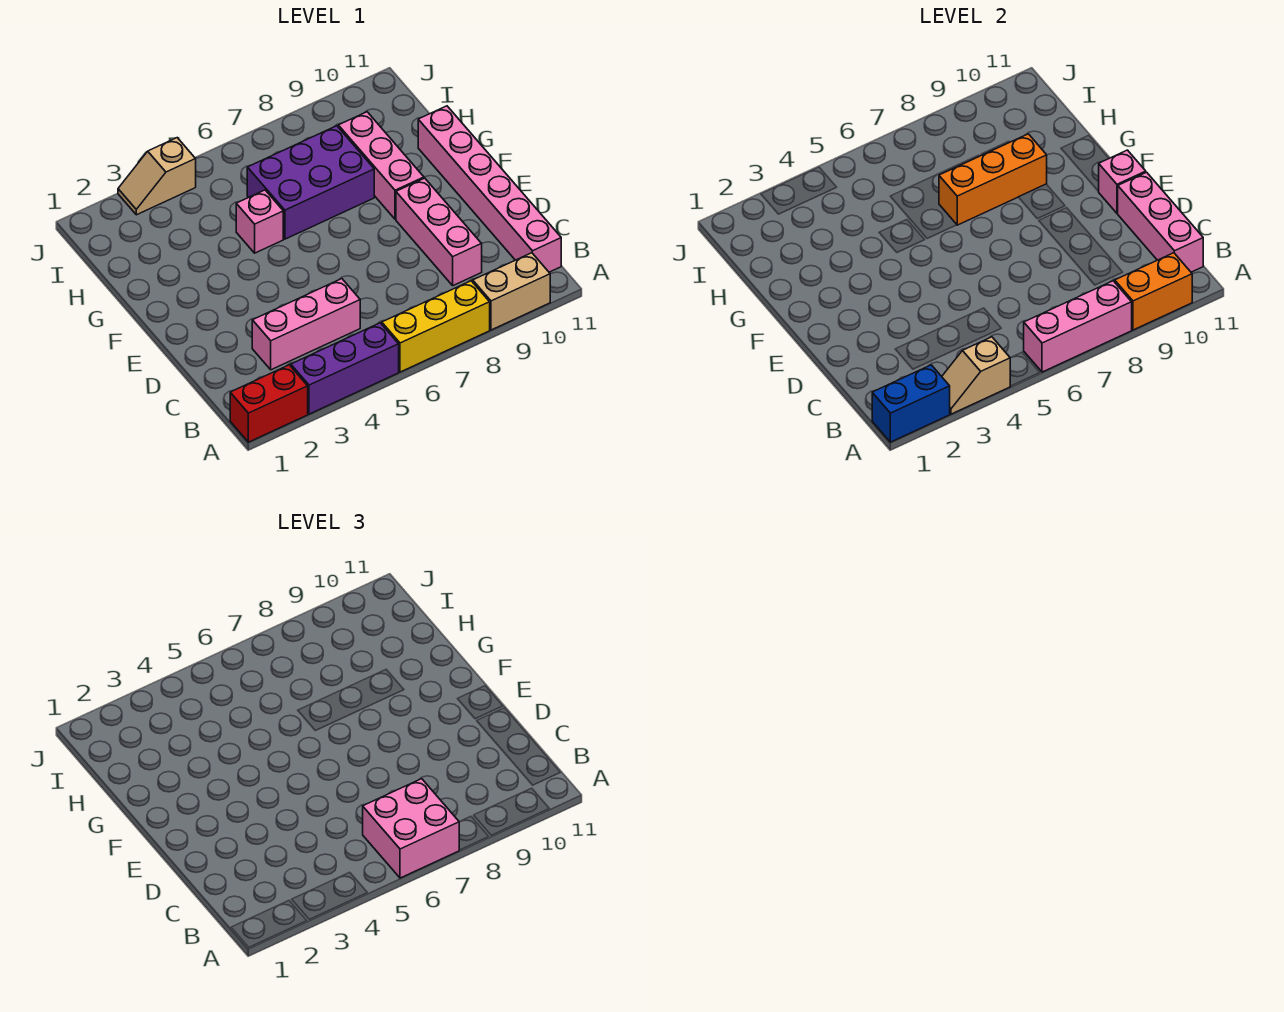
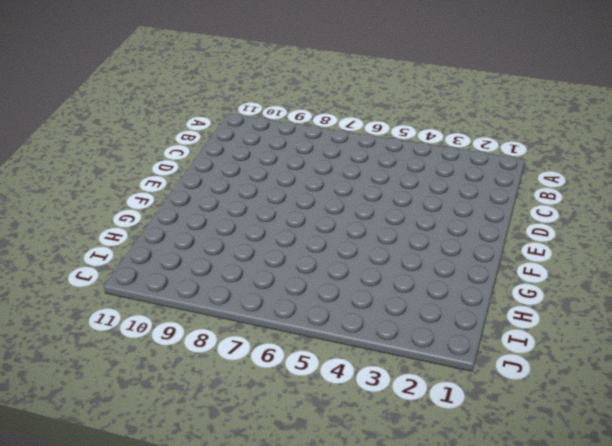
none -> red 1x2 brick [230,365,308,442]
none -> purple 1x3 brick [291,323,399,414]
none -> yellow 1x3 brick [382,281,490,372]

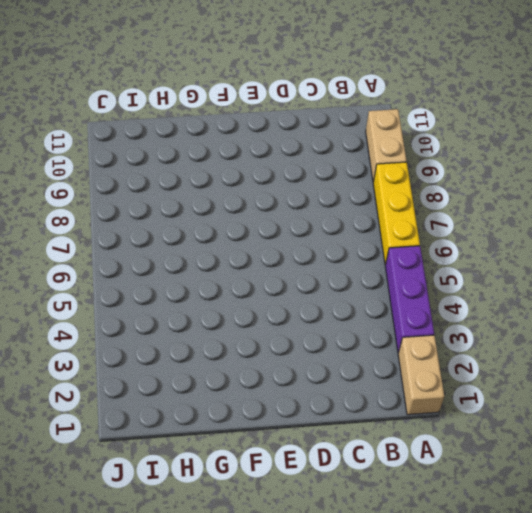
tan 1x2 brick [398,335,444,415] -> red 1x2 brick [230,365,308,442]
none -> pink 1x6 brick [418,106,561,272]
none -> pink 1x3 brick [252,279,360,370]
none -> pink 1x3 brick [396,178,482,286]

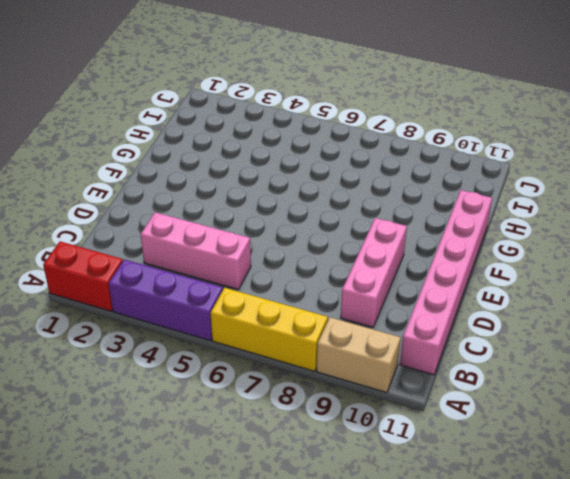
none -> pink 1x3 brick [338,112,424,219]
none -> pink 1x1 brick [236,190,283,253]
none -> purple 2x3 brick [247,126,374,239]

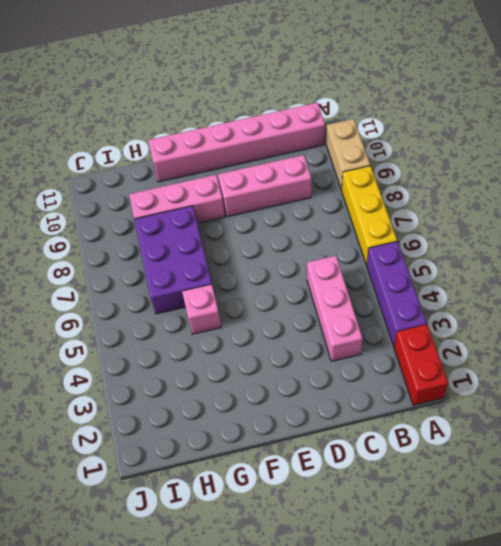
none -> tan 1x2 slope [118,138,196,215]
none -> blue 1x2 brick [872,365,950,442]
none -> tan 1x2 slope [942,337,1010,414]

